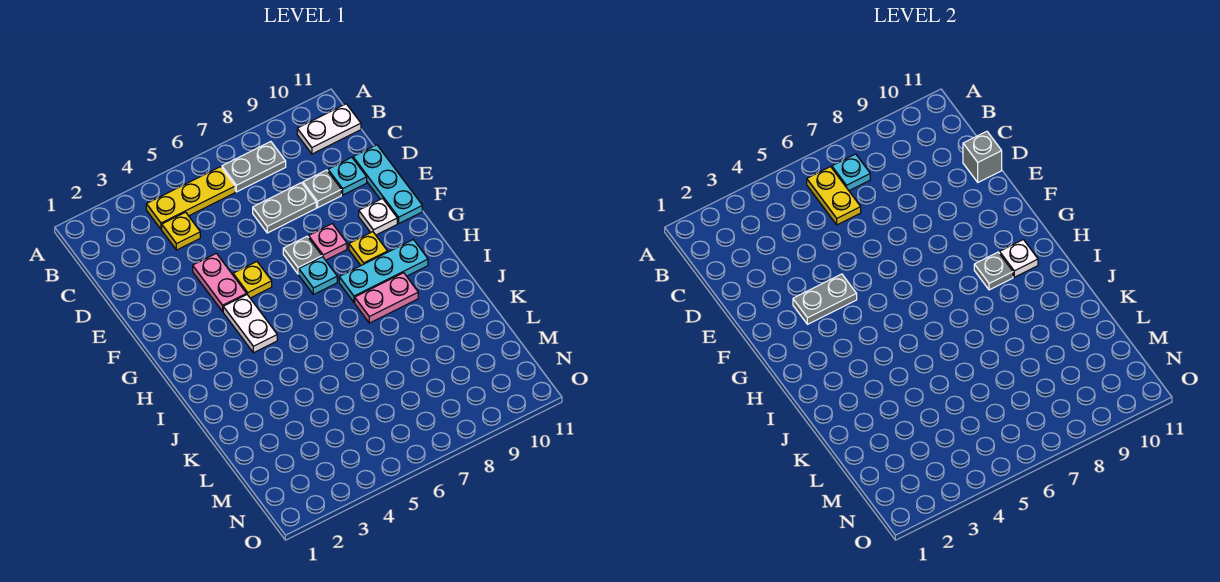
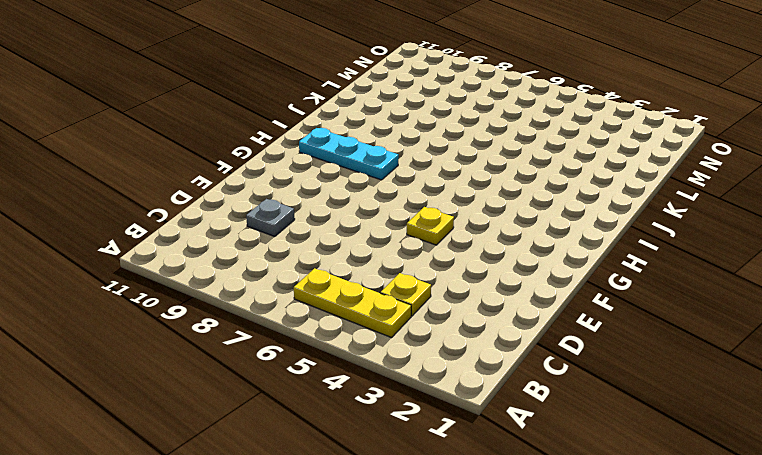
none -> grey 1x2 plate [222,142,286,192]
none -> white 1x2 plate [297,104,361,154]
none -> grey 1x2 plate [253,183,316,233]

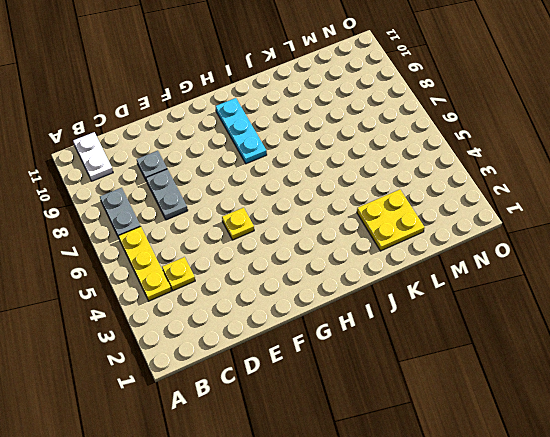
yellow 2x2 plate [357,190,425,251] -> none
none -> cyan 1x1 plate [328,157,367,195]
none -> cyan 1x3 plate [353,145,422,223]
none -> pink 1x2 plate [193,253,247,312]

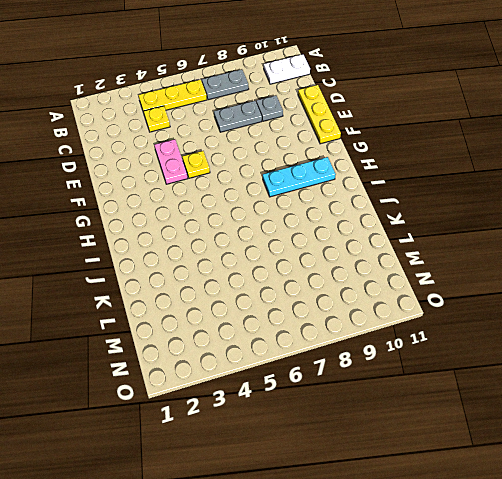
yellow 1x3 plate [298,85,341,144] -> cyan 1x3 plate [353,145,422,223]
none -> cyan 1x1 plate [328,157,367,195]
none -> grey 1x1 plate [283,236,322,274]
none -> pink 1x1 plate [309,224,347,260]

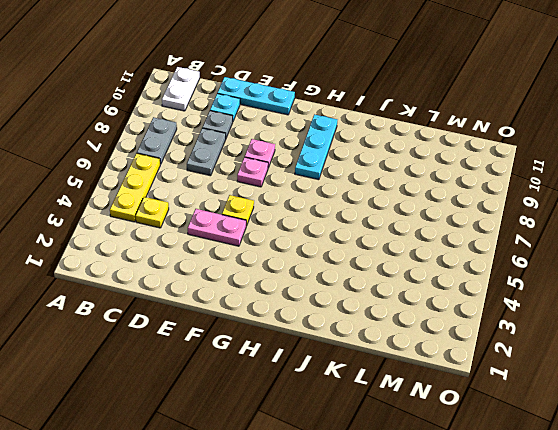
pink 1x1 plate [237,157,268,187] -> grey 1x1 plate [283,236,322,274]
none -> white 1x1 plate [359,199,397,235]
none -> white 1x2 plate [223,295,277,353]
none -> cyan 1x1 plate [299,257,337,295]

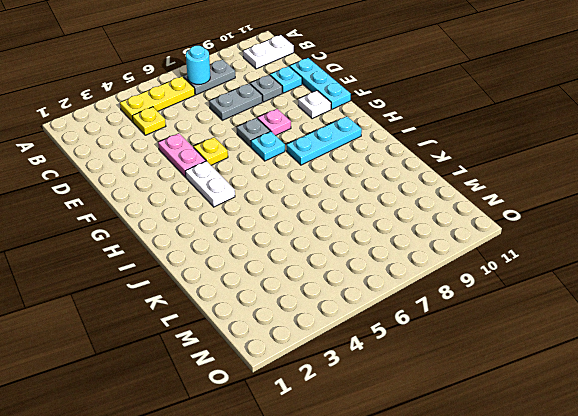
cyan 1x1 round brick [186,46,210,84] -> cyan 1x1 plate [832,154,870,191]
none -> yellow 1x1 plate [349,232,388,265]
none -> pink 1x2 plate [355,273,418,323]
none -> yellow 1x2 plate [807,167,861,225]

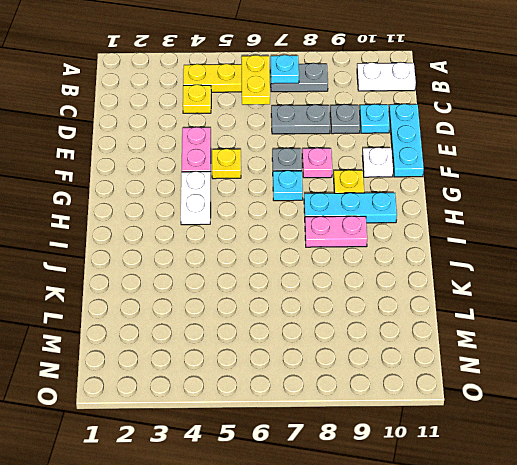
none -> grey 1x1 brick [963,131,1002,182]
none -> grey 1x2 plate [793,274,857,324]
none -> grey 1x1 plate [974,252,1013,290]

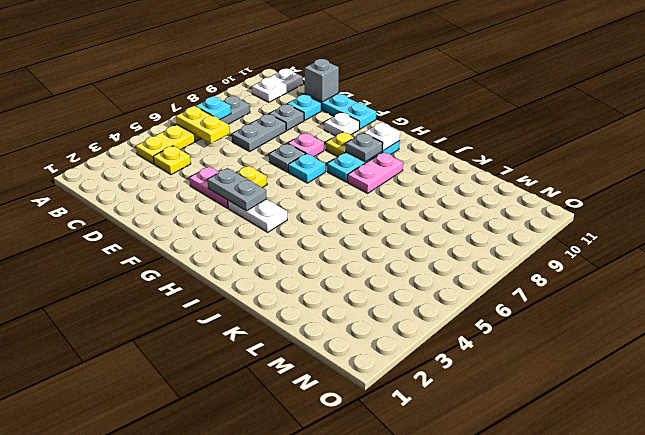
grey 1x2 plate [208,168,267,211] -> grey 1x2 plate turned to [793,274,857,324]

